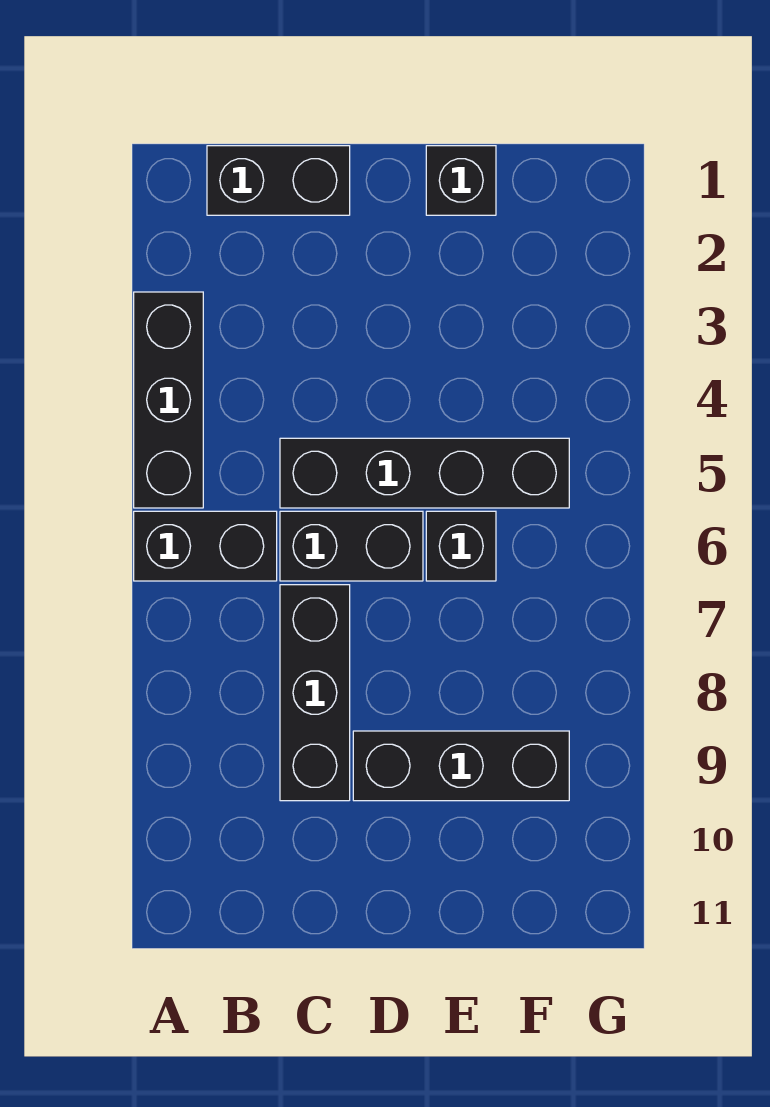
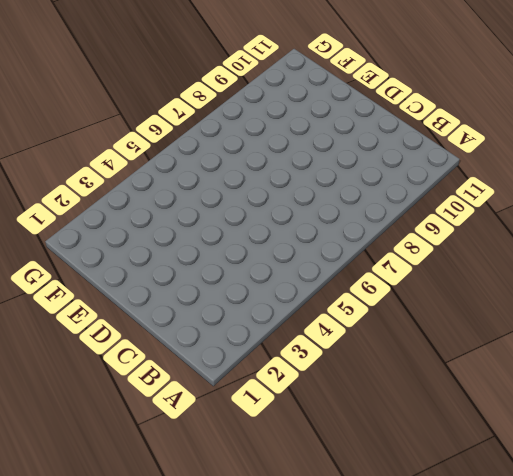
none -> black 1x3 brick [134,292,203,508]
none -> black 1x2 brick [134,511,277,581]

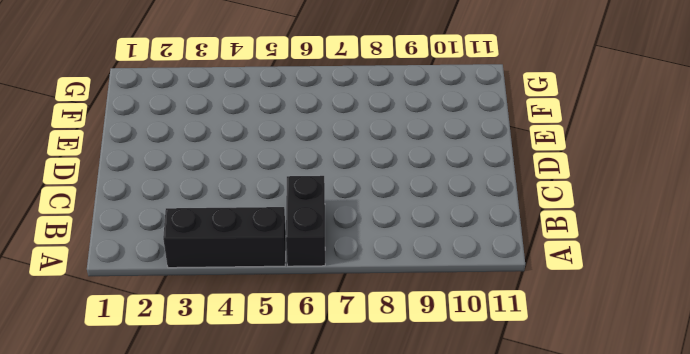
none -> black 1x2 brick [207,146,350,215]
none -> black 1x4 brick [280,438,569,508]

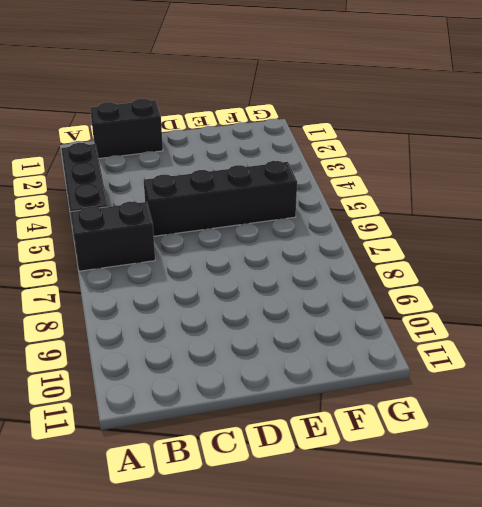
none -> black 1x2 brick [280,511,423,581]
none -> black 1x3 brick [280,585,350,801]

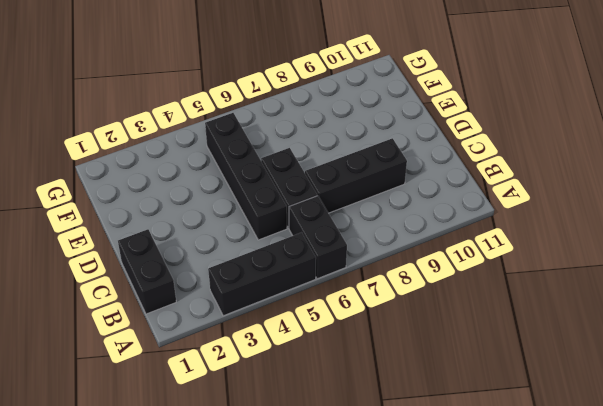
none -> black 1x3 brick [353,731,569,801]
none -> black 1x1 brick [426,146,496,215]

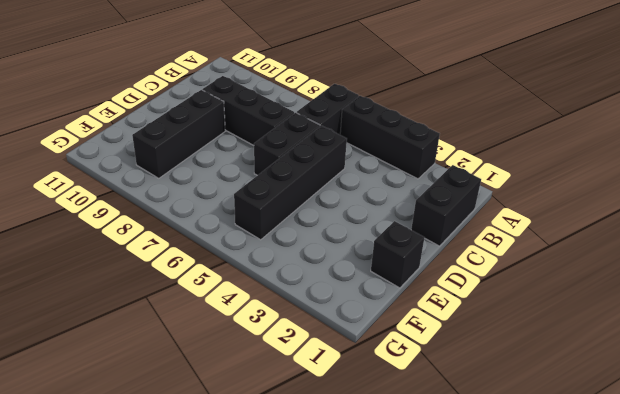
none -> black 1x1 brick [426,511,496,581]

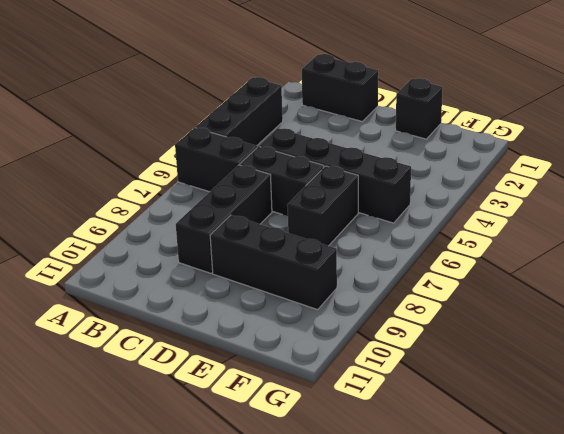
black 1x2 brick [287,166,358,246] -> black 1x1 brick [426,511,496,581]

